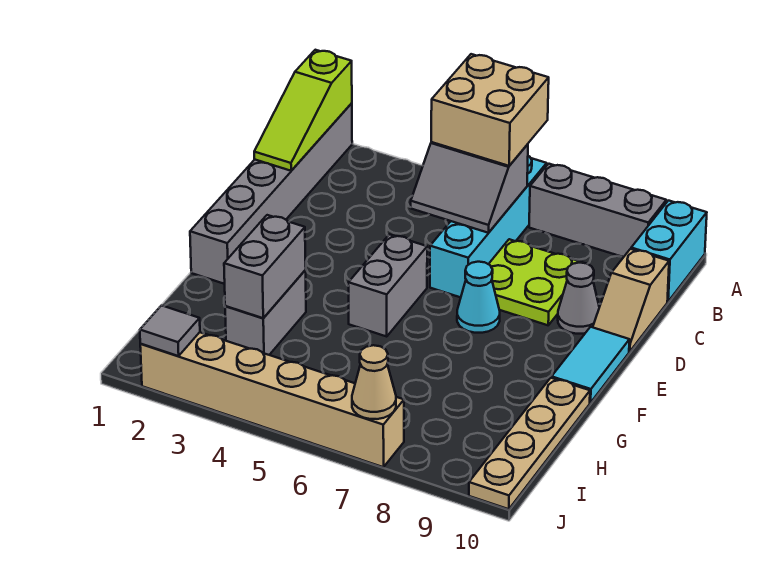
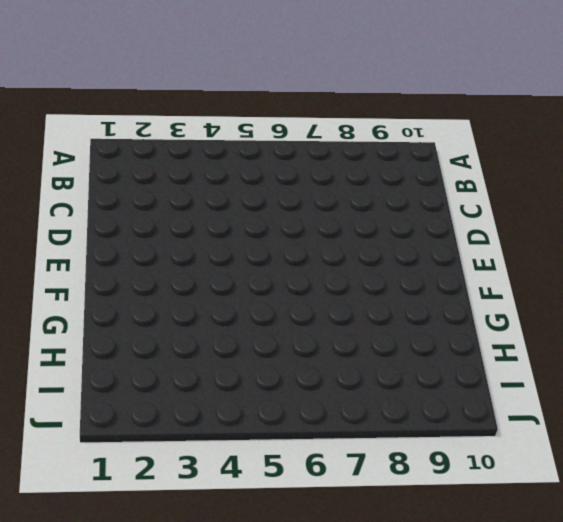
none -> grey 1x6 brick [190,103,352,284]
none -> cyan 1x4 brick [430,156,547,297]
none -> grey 1x3 brick [529,164,666,257]

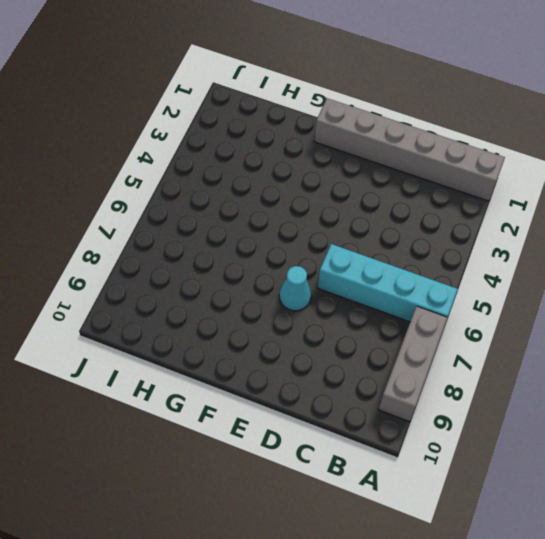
none -> cyan 1x2 brick [631,201,707,301]
none -> lime 2x2 plate [489,239,583,325]
none -> tan 1x2 slope [593,249,669,352]

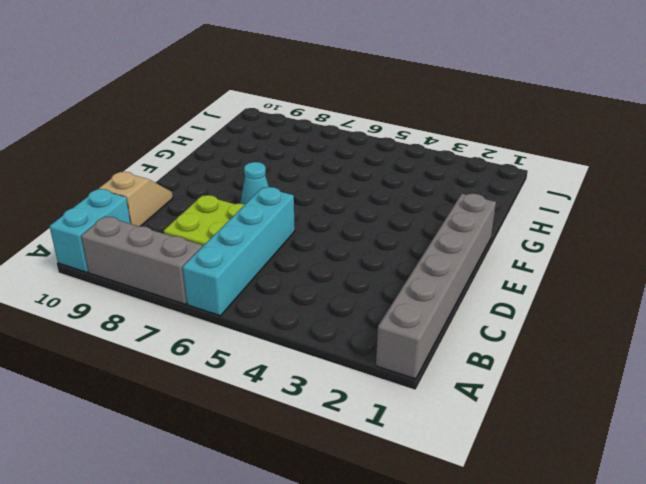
none -> grey 1x1 cone [558,263,599,334]
none -> grey 1x2 brick [348,234,427,336]
none -> cyan 1x2 tile [552,327,629,403]

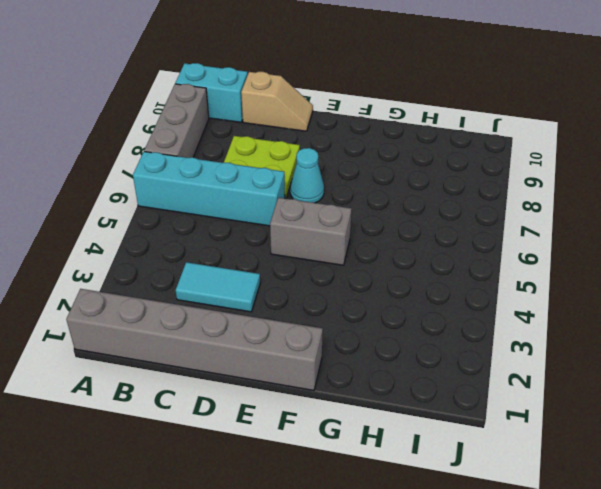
cyan 1x2 tile [176,262,260,312] -> cyan 1x2 tile moved to [552,327,629,403]
none -> grey 1x1 cone [558,263,599,334]
none -> grey 1x2 brick [225,270,306,355]
none -> tan 1x4 plate [469,378,590,509]

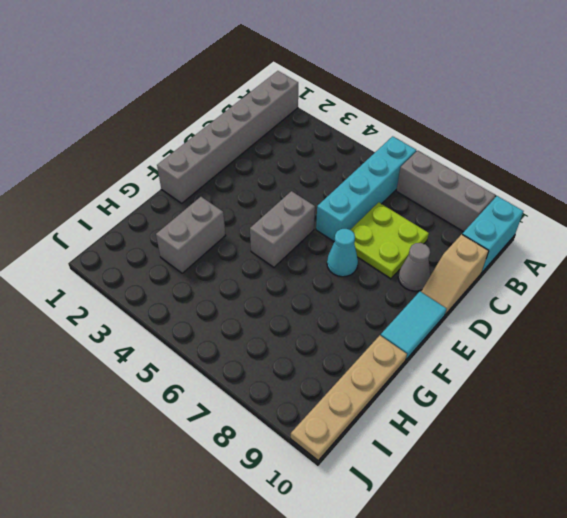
none -> tan 1x6 brick [140,332,404,467]
none -> lime 1x3 slope [254,50,352,171]
none -> grey 2x2 slope [411,142,528,233]

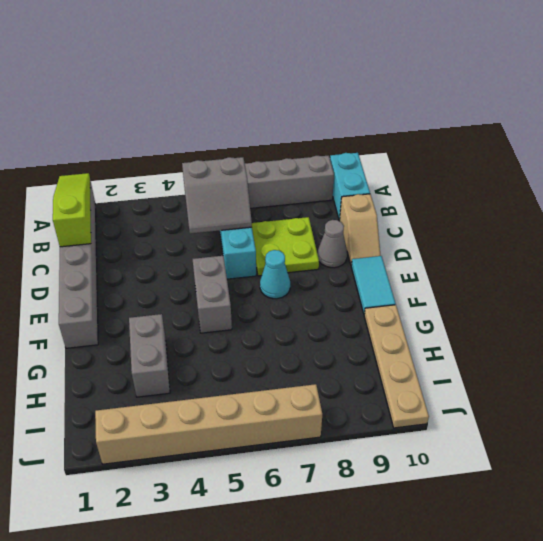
lime 1x3 slope [53,173,91,247] -> lime 1x3 slope turned to [254,50,352,171]
none -> grey 1x2 brick [224,215,306,318]
none -> grey 1x1 tile [140,305,200,356]
none -> tan 1x1 cone [352,345,396,419]

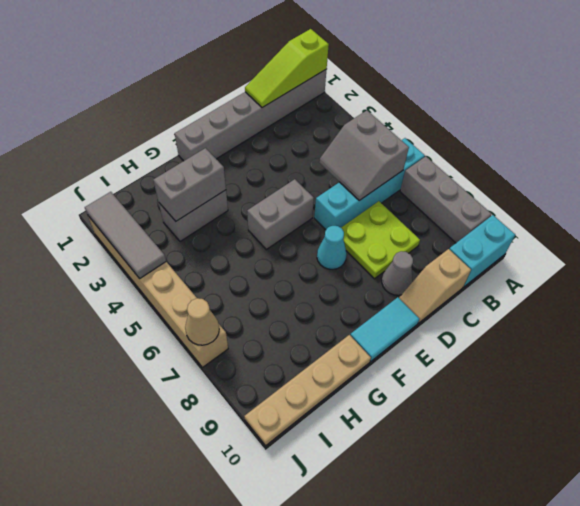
grey 1x3 tile [85,192,166,279] -> grey 1x1 tile [140,305,200,356]
none -> tan 2x2 brick [431,54,549,166]

